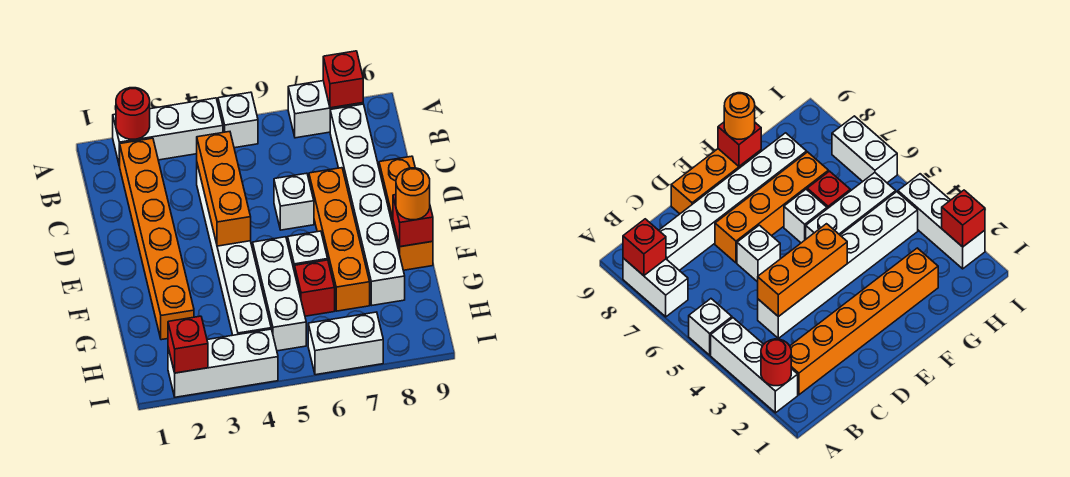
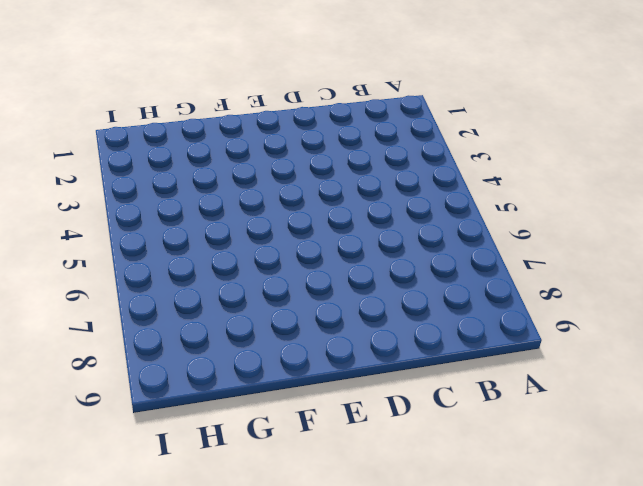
none -> white 1x3 brick [113,98,223,166]
none -> white 1x1 brick [218,92,258,148]
none -> white 1x2 brick [288,81,363,138]

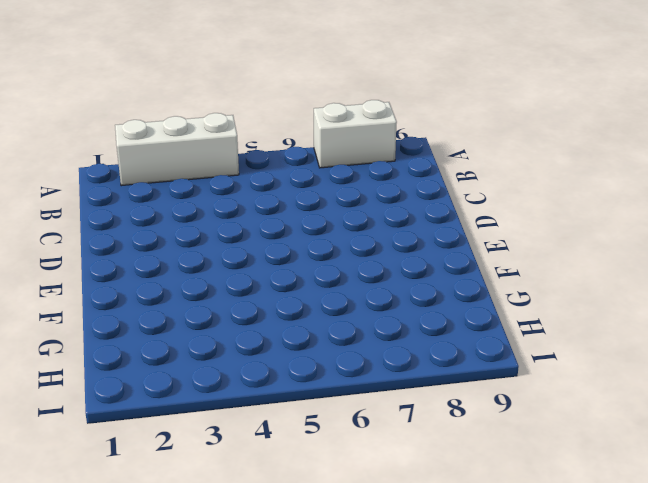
none -> white 1x1 brick [218,92,258,148]
none -> orange 1x6 brick [120,138,194,340]
none -> white 1x6 brick [330,104,405,305]

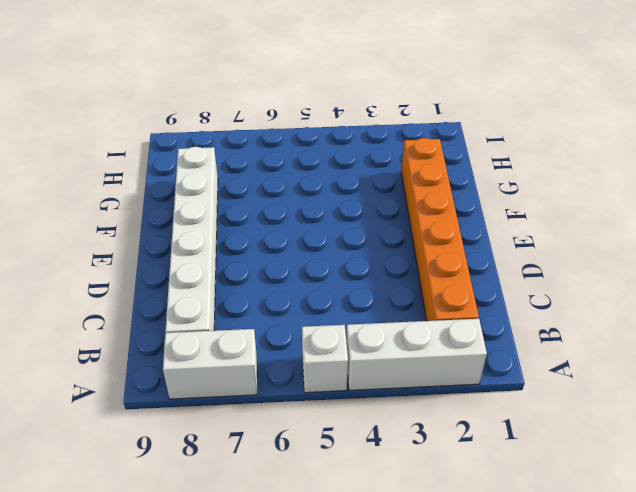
none -> white 1x6 brick [197,164,271,335]
none -> white 1x1 brick [274,173,314,230]
none -> orange 1x4 brick [309,168,370,311]

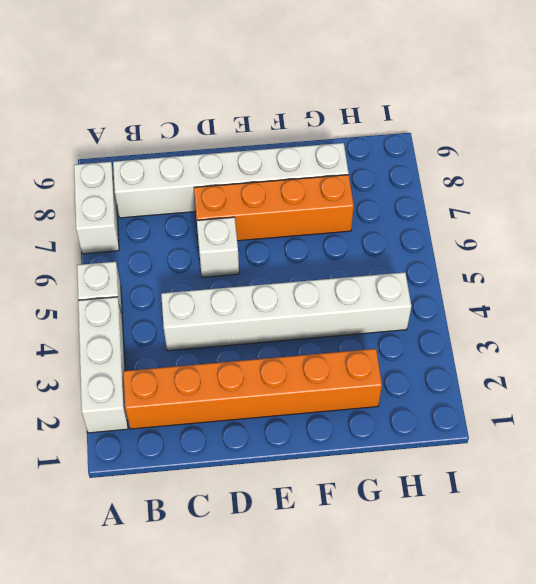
none -> orange 1x3 brick [379,156,433,270]
none -> white 1x3 brick [253,237,306,351]
none -> white 1x1 brick [288,231,328,272]

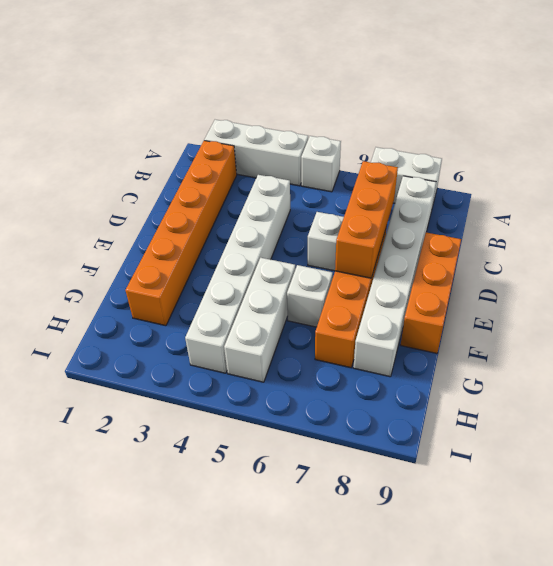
orange 1x3 brick [335,161,398,278] -> orange 1x3 brick moved to [197,132,251,246]
none -> red 1x1 brick [295,260,335,316]
none -> white 1x3 brick [168,329,278,397]
none -> white 1x2 brick [308,312,383,375]

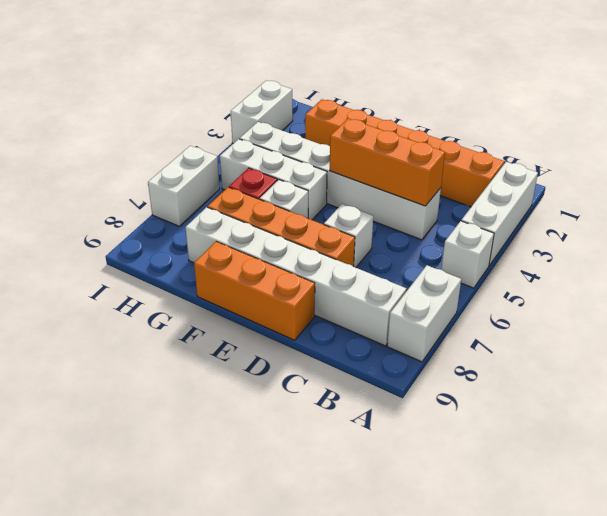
white 1x2 brick [231,80,293,144] -> white 1x3 brick [168,329,278,397]
none -> red 1x1 round brick [116,88,150,139]
none -> red 1x1 brick [323,51,363,108]
none -> red 1x1 brick [393,195,433,247]

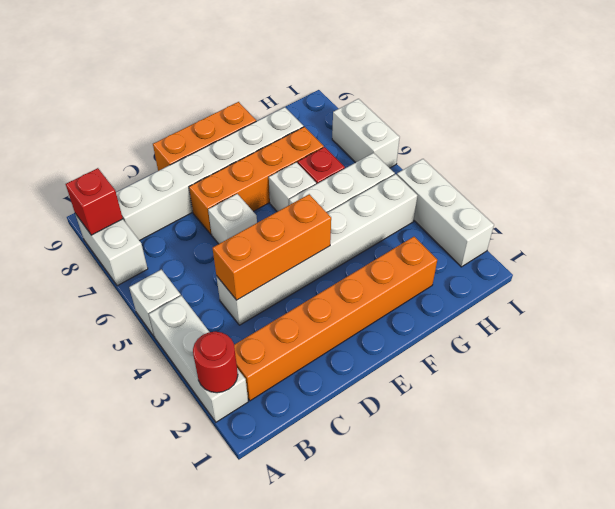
none -> red 1x1 brick [393,195,433,247]
none -> red 1x1 brick [168,316,208,373]
none -> orange 1x1 round brick [396,168,430,220]

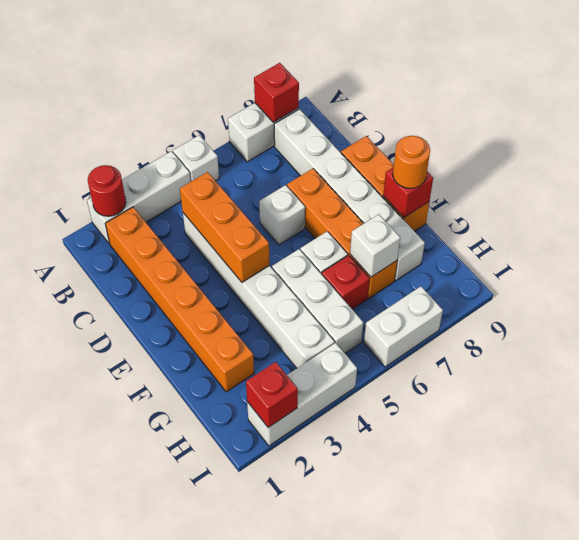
white 1x1 brick [350,214,400,277] -> none

